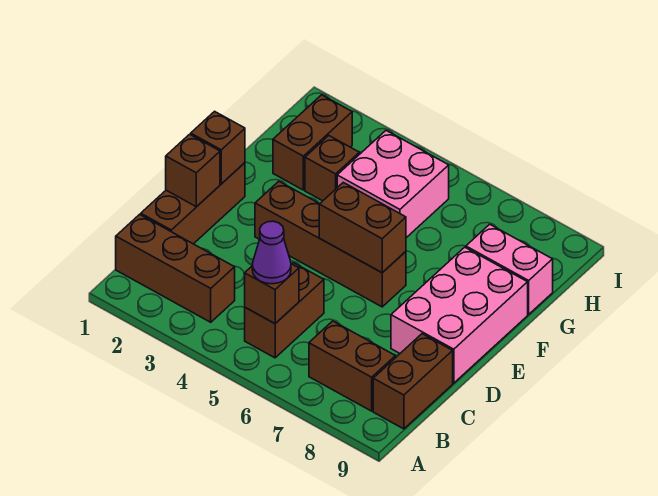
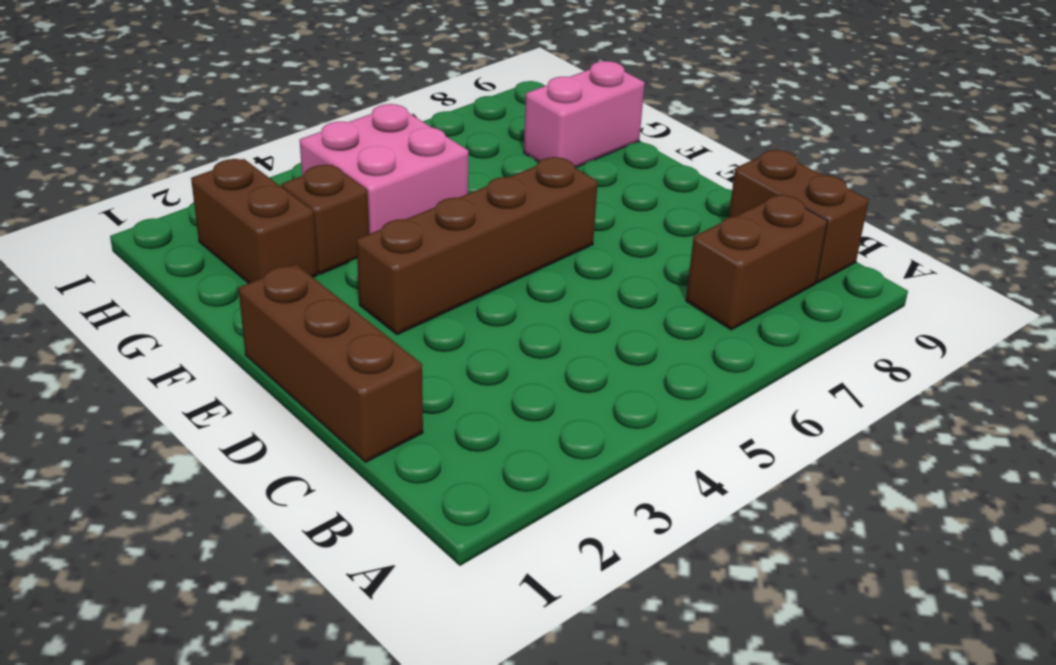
none -> brown 1x3 brick [116,214,235,322]
none -> brown 1x2 brick [245,263,324,358]
none -> pink 2x3 brick [391,247,528,383]

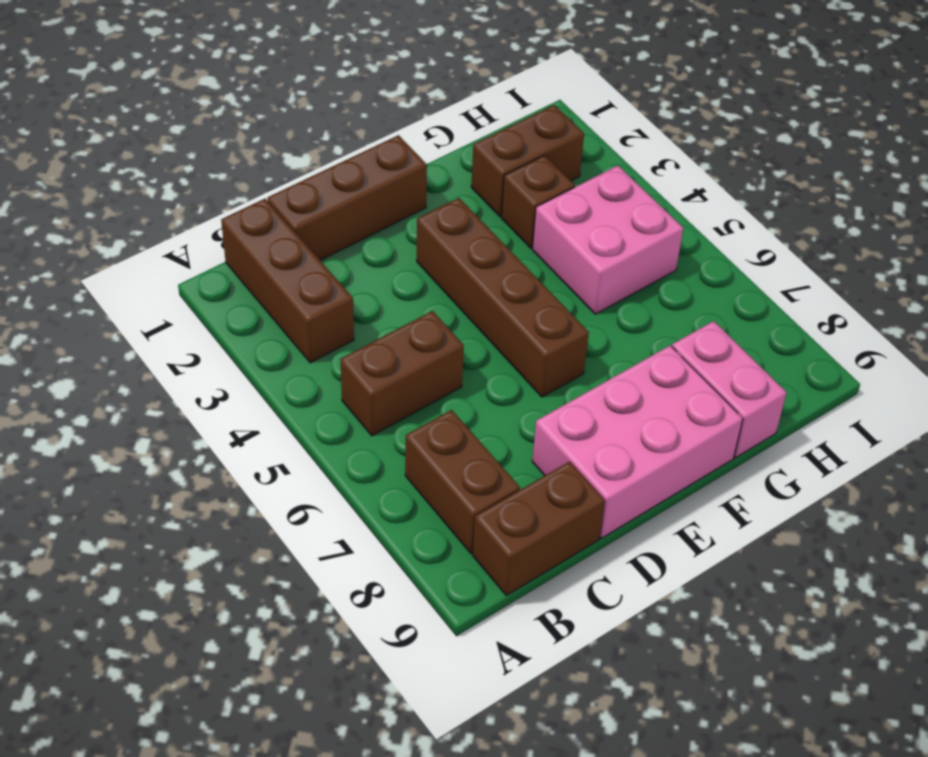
none -> brown 1x1 brick [245,264,299,324]
none -> brown 1x1 brick [166,134,220,207]
none -> brown 1x1 brick [191,111,245,184]

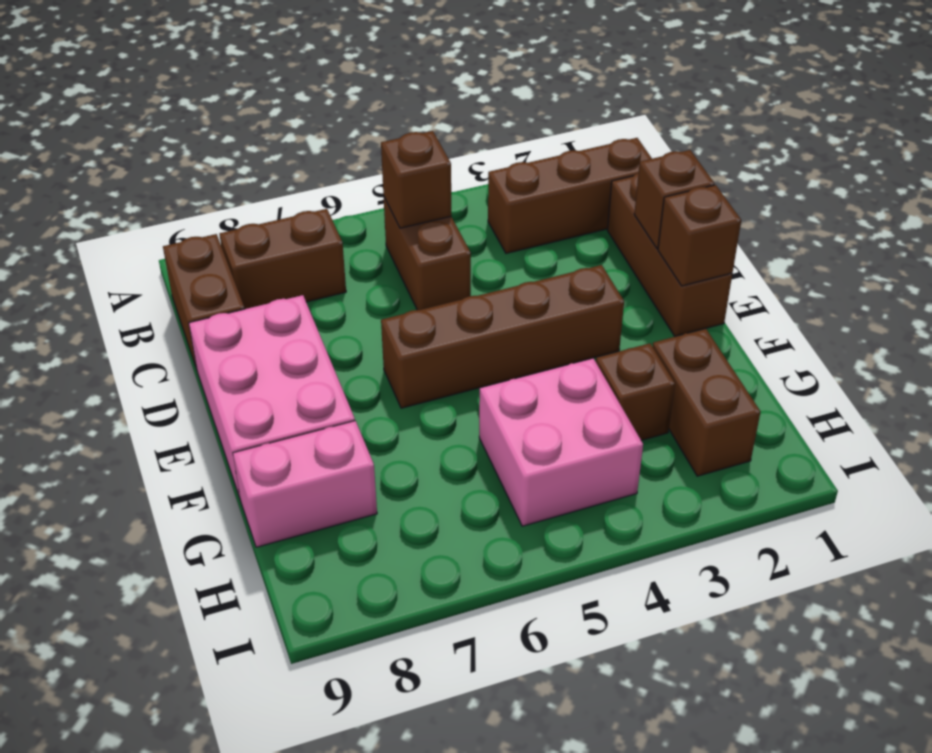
none -> brown 1x2 brick [319,183,406,273]
none -> purple 1x1 cone [252,221,291,284]

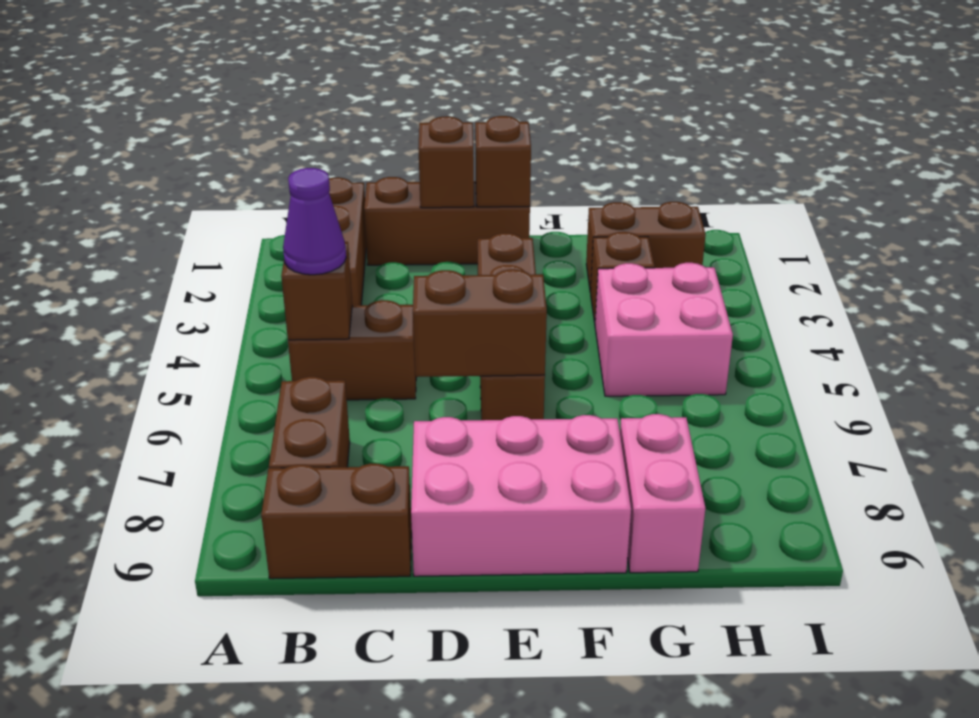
brown 1x2 brick [413,269,547,377] -> brown 1x2 brick turned to [319,183,406,273]

